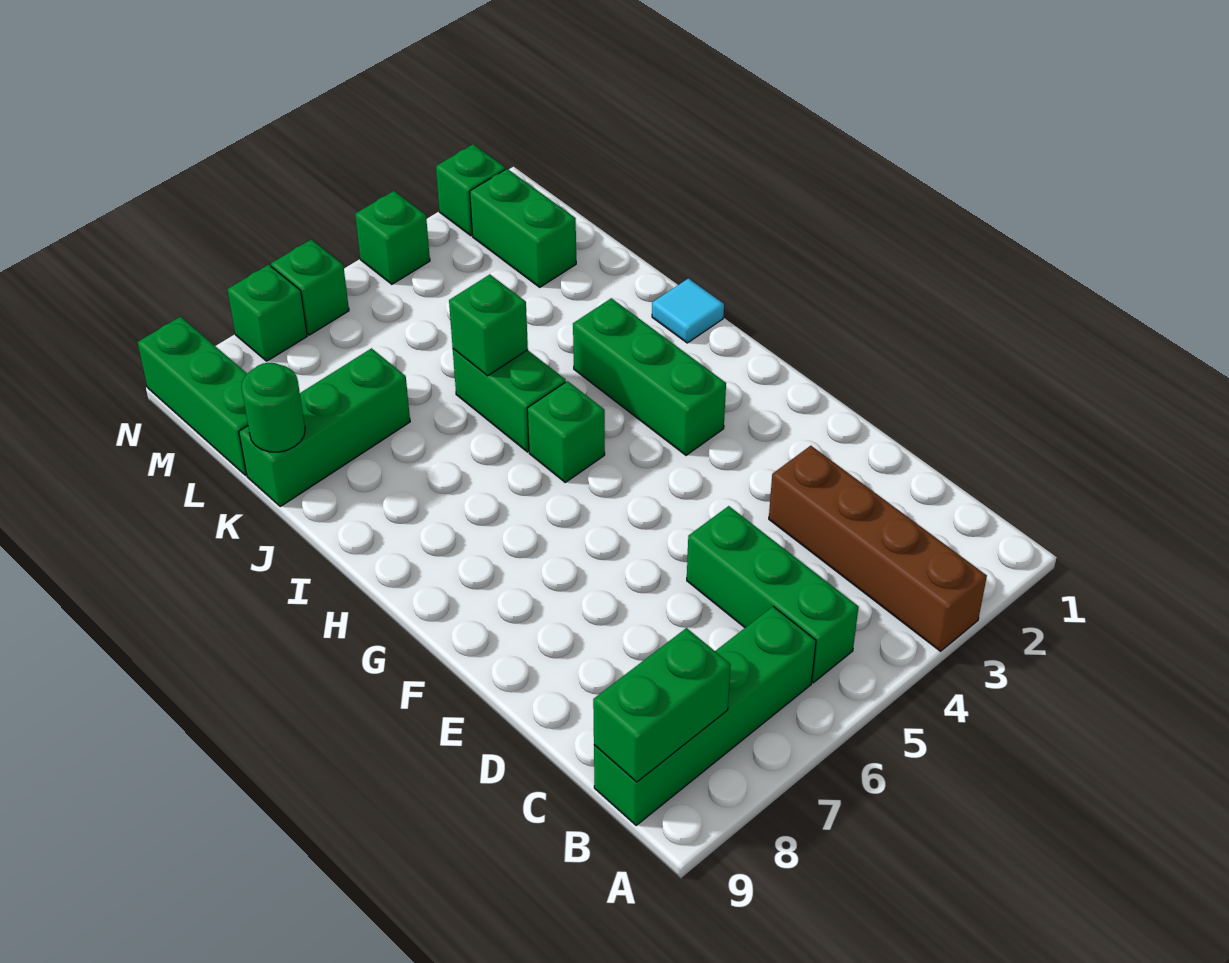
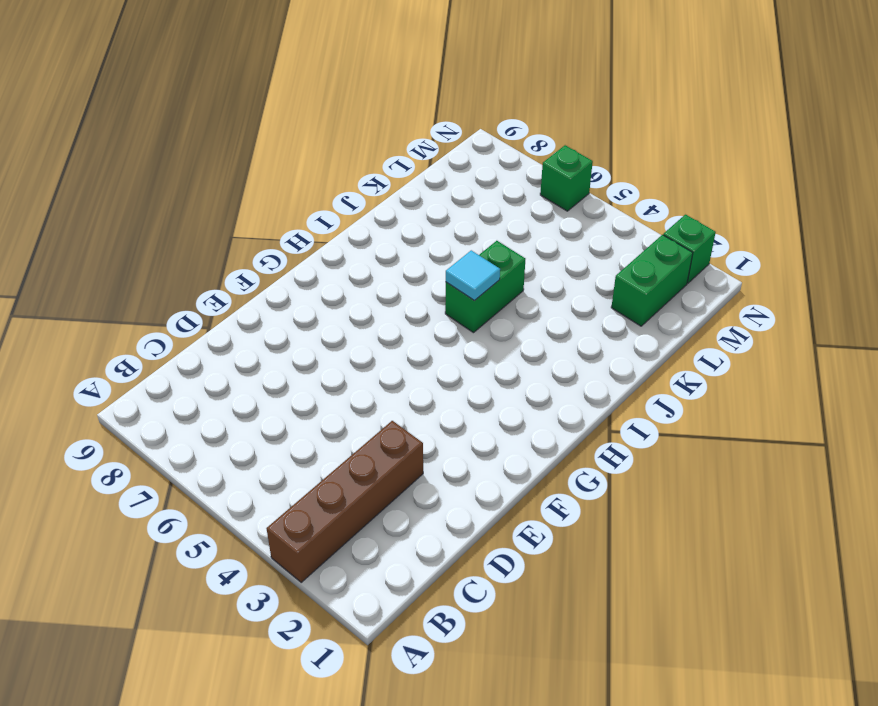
cyan 1x1 tile [446,250,500,301] -> cyan 1x1 tile moved to [652,278,724,343]
none -> green 1x3 brick [687,506,859,683]
none -> green 1x4 brick [594,606,816,825]
none -> green 1x3 brick [573,298,726,455]

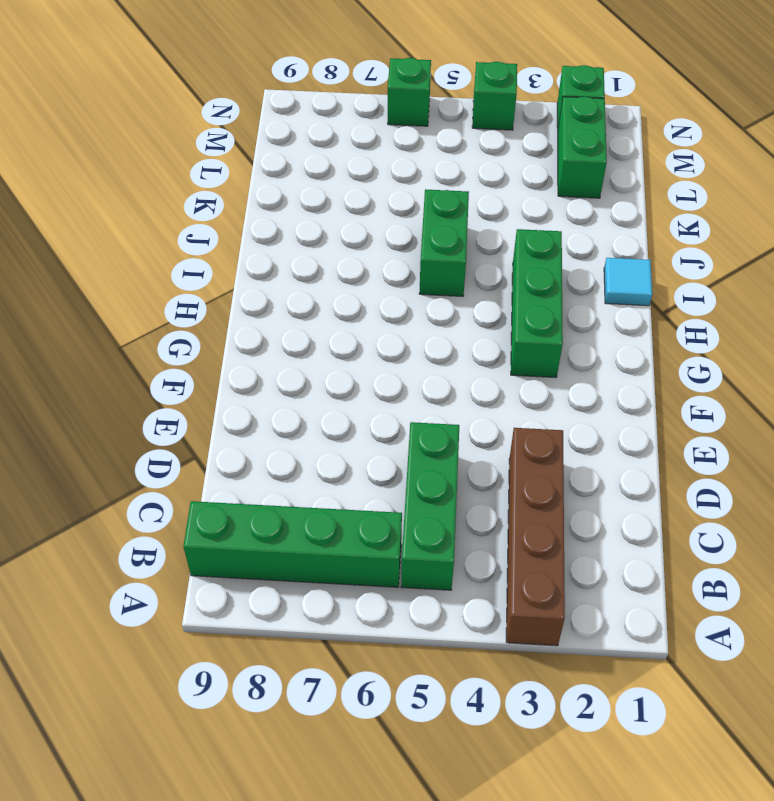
none -> green 1x1 brick [527,381,605,482]
none -> green 1x3 brick [239,348,410,506]
none -> green 1x3 brick [138,317,248,475]

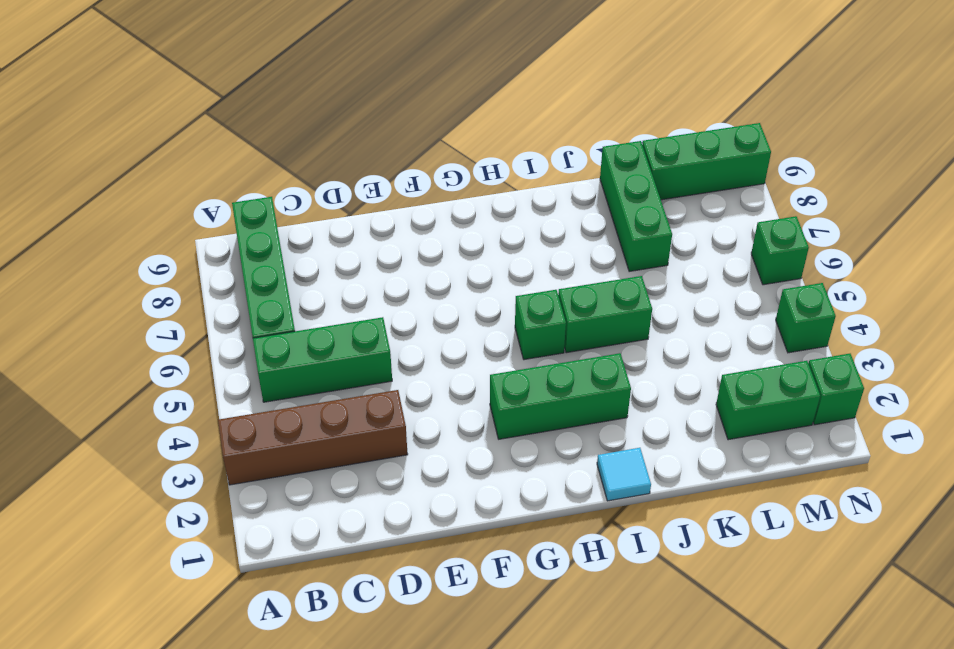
none -> green 1x1 brick [227,265,307,361]
none -> green 1x2 brick [593,628,731,782]
none -> green 1x1 brick [449,275,528,376]

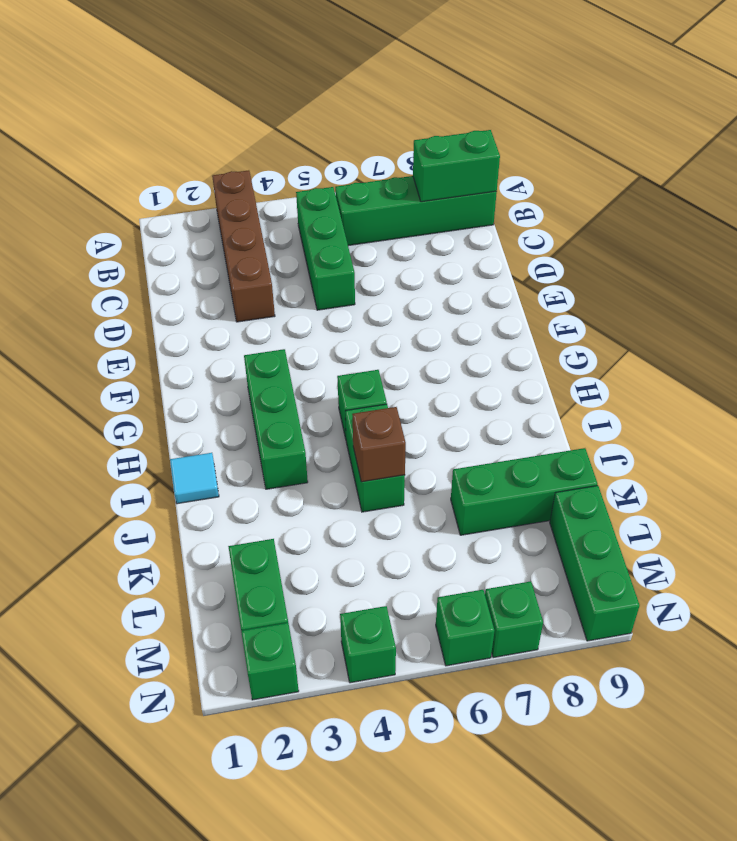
brown 1x1 brick [352,407,406,482] -> green 1x1 brick [449,275,528,376]
none -> green 1x1 round brick [241,363,305,452]

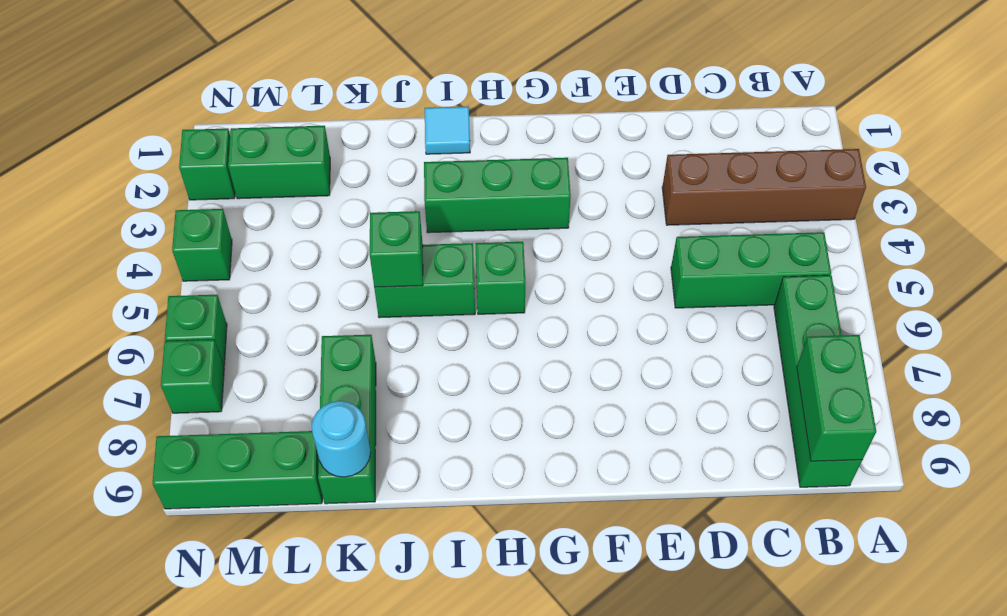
cyan 1x1 round brick [312,401,371,477] -> green 1x1 round brick [241,363,305,452]

